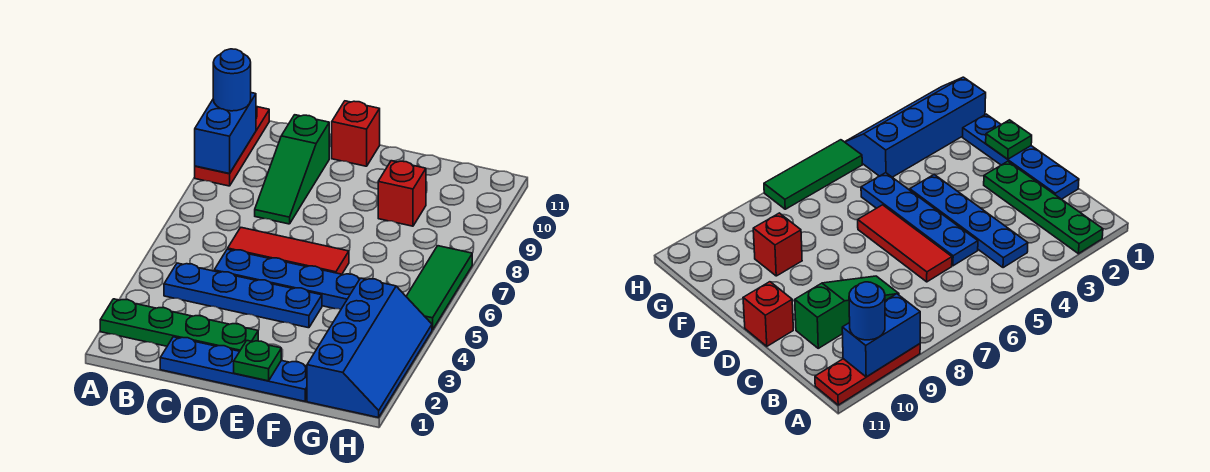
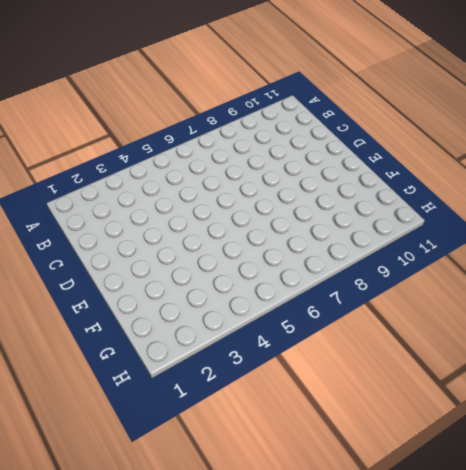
none -> green 1x4 plate [100,299,258,351]
none -> red 1x3 plate [195,107,269,186]
none -> blue 1x4 plate [164,263,322,328]

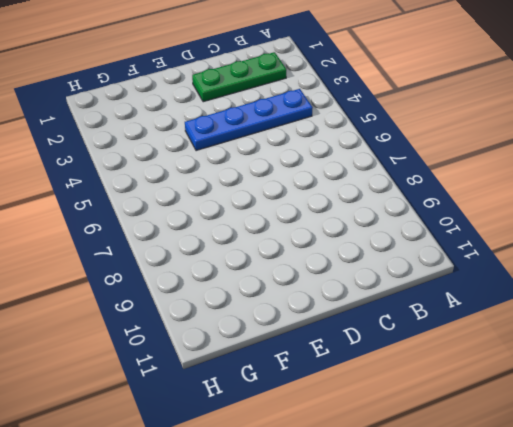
green 1x3 plate [192,52,286,102] -> green 1x4 plate [100,299,258,351]
none -> red 1x3 plate [195,107,269,186]
none -> blue 1x4 plate [160,337,307,401]
none -> blue 1x4 plate [214,249,360,310]

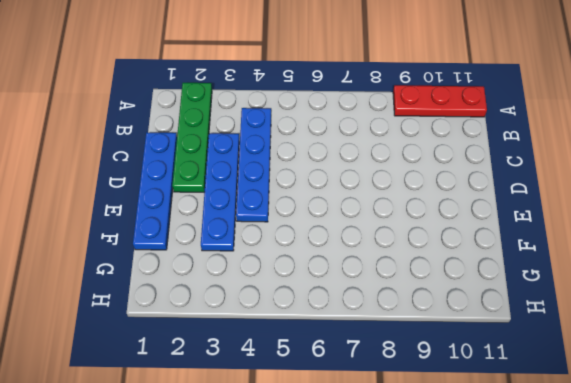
blue 1x4 plate [201,133,239,251] -> blue 1x4 plate moved to [214,249,360,310]
none -> red 1x3 tile [228,228,349,274]
none -> green 1x3 slope [255,115,329,224]
none -> red 1x1 brick [332,101,380,166]

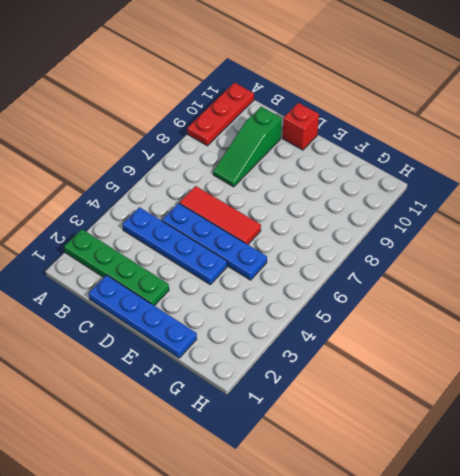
none -> red 1x1 brick [378,161,426,226]
none -> blue 2x4 slope [307,278,432,418]
none -> green 1x3 tile [406,246,472,330]

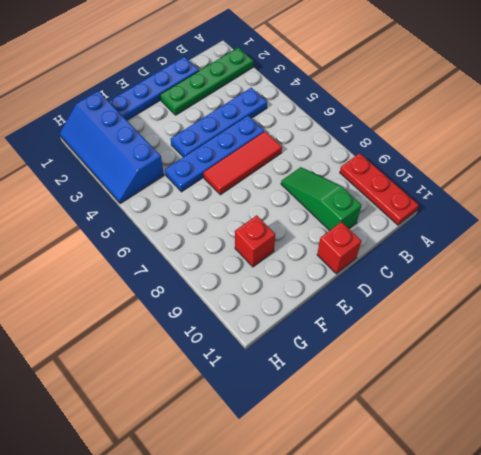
none -> green 1x3 tile [406,246,472,330]
none -> blue 1x2 brick [195,93,256,174]
none -> green 1x1 plate [234,341,281,381]

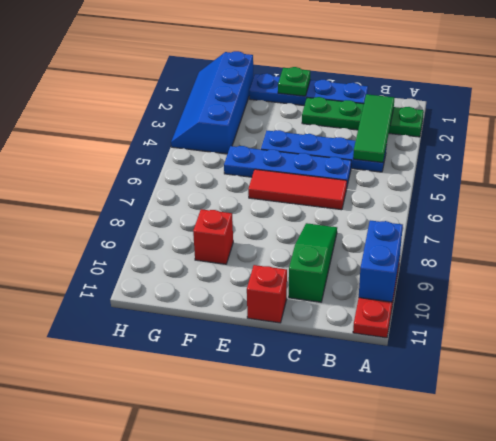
green 1x3 tile [353,94,394,163] -> green 1x3 tile moved to [406,246,472,330]
none -> blue 1x1 round brick [213,49,251,111]

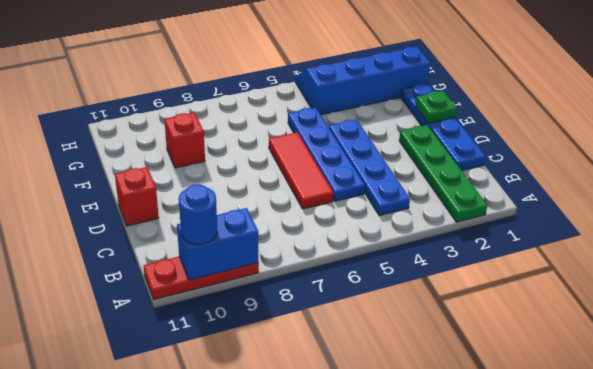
none -> green 1x3 slope [255,115,329,224]
none -> green 1x3 tile [406,246,472,330]

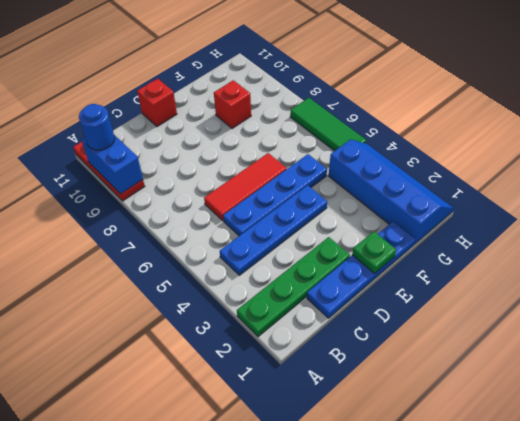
none -> green 1x3 slope [255,115,329,224]

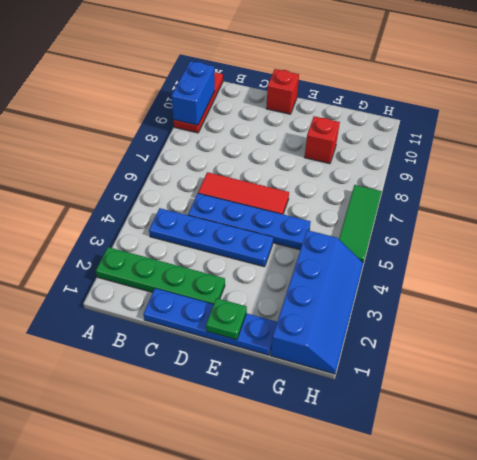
none -> green 1x3 slope [255,115,329,224]
none -> blue 1x1 round brick [213,49,251,111]

